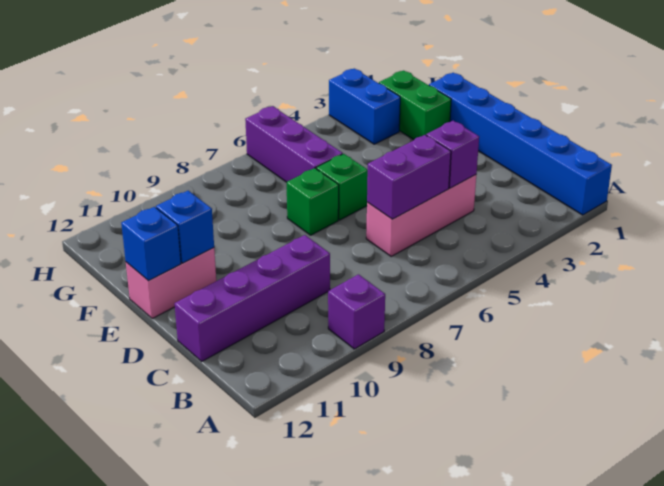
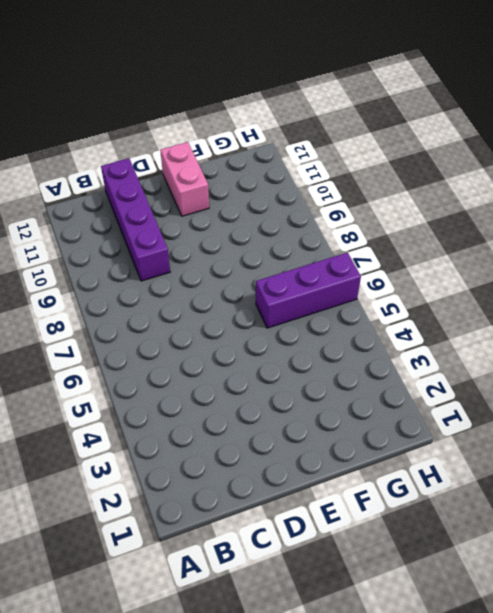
none -> blue 1x6 brick [429,73,612,215]
none -> purple 1x1 brick [328,274,385,349]
none -> pink 1x3 brick [366,175,476,256]

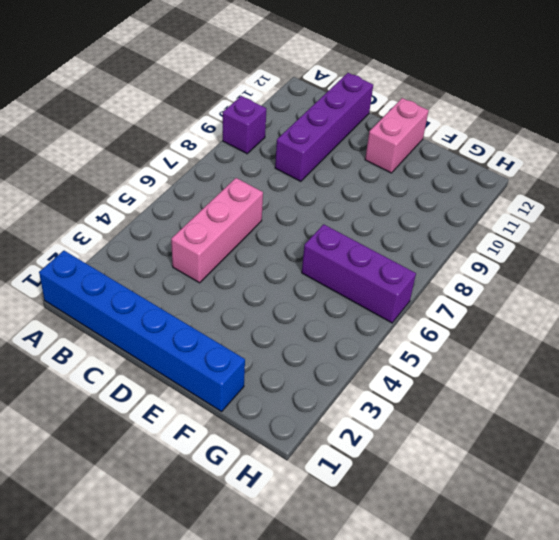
none -> green 1x1 brick [316,154,368,220]
none -> green 1x1 brick [287,168,339,235]
none -> green 1x2 brick [379,71,451,140]

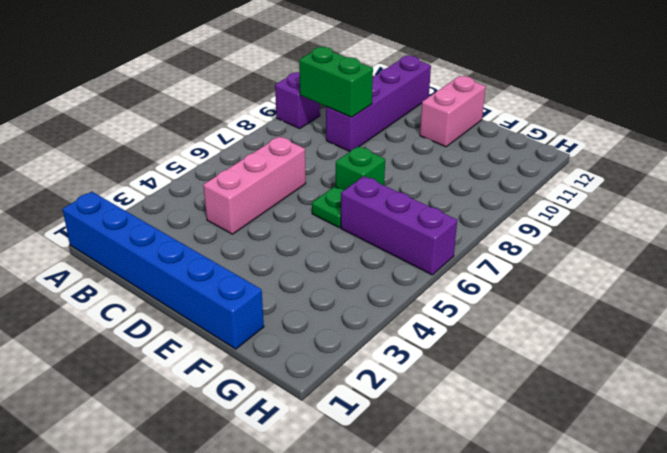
green 1x2 brick [299,47,373,117] -> green 1x2 brick moved to [379,71,451,140]
green 1x1 plate [312,187,344,228] -> green 1x1 brick [316,154,368,220]
none -> blue 1x2 brick [329,69,400,144]
none -> purple 1x1 brick [426,121,479,188]
none -> purple 1x2 brick [367,135,451,219]

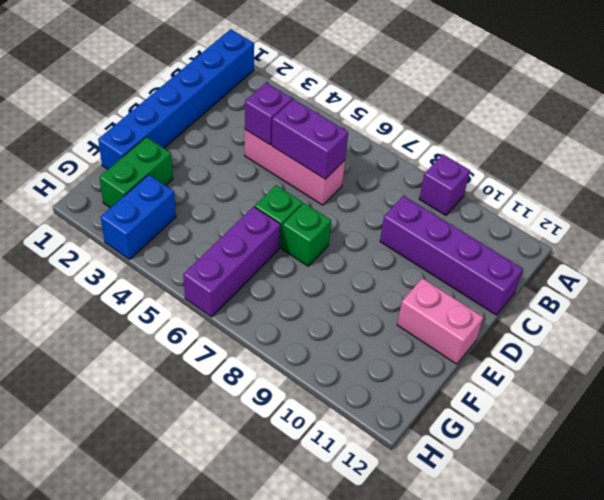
none -> blue 1x1 brick [156,191,214,263]
none -> blue 1x1 brick [121,207,181,281]

